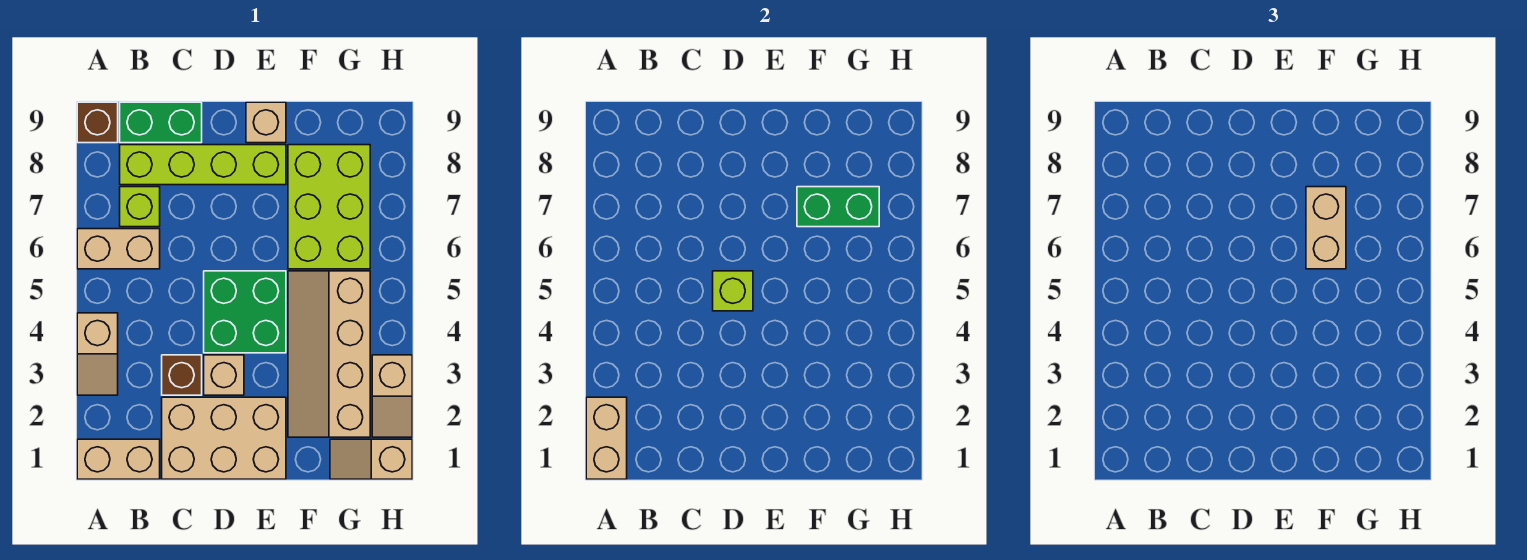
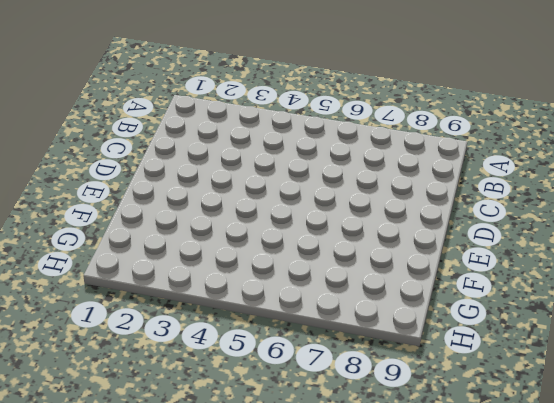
none -> tan 1x2 brick [77,439,160,479]
none -> tan 1x2 slope [77,313,118,395]
none -> tan 1x2 brick [77,229,160,269]

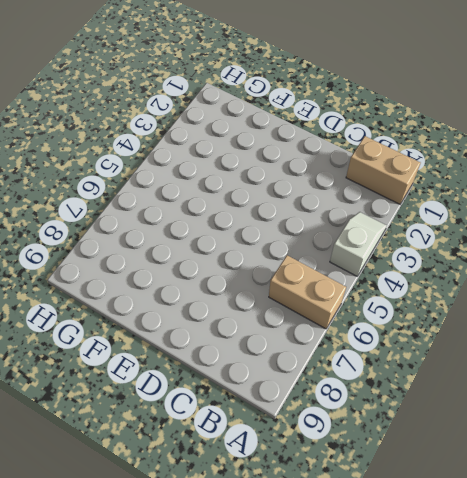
white 1x2 slope [330,212,387,276] -> tan 1x2 slope [77,313,118,395]
none -> brown 1x1 brick [77,102,118,143]
none -> lime 1x1 brick [120,187,160,227]
none -> lime 1x4 brick [120,145,286,185]

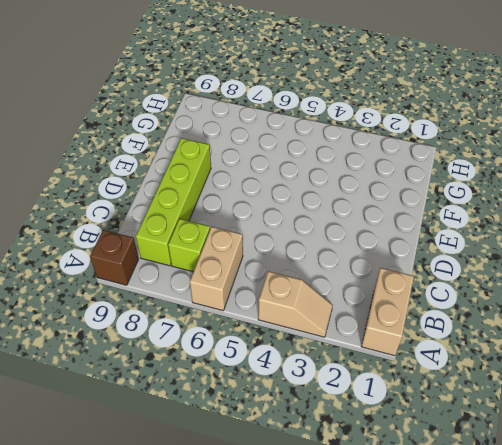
none -> green 1x2 brick [120,102,202,143]
none -> tan 2x3 brick [162,397,286,479]
none -> brown 1x1 brick [162,355,202,395]

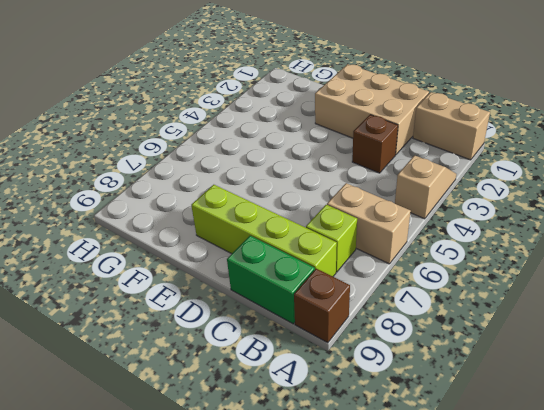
none -> tan 1x1 brick [204,355,244,395]
none -> green 2x2 brick [204,271,286,353]
none -> tan 1x1 brick [246,102,286,143]

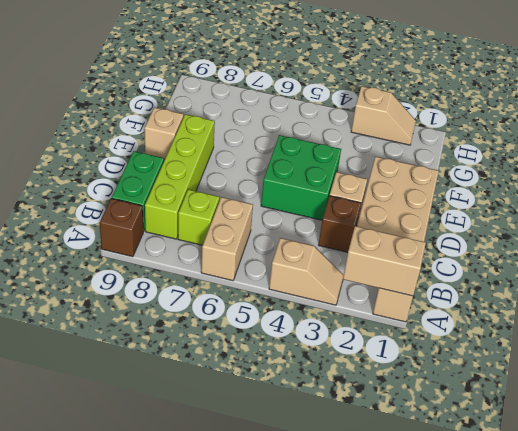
none -> tan 2x4 slope [288,271,370,437]
none -> lime 2x3 brick [288,145,370,269]
none -> tan 1x2 slope [330,439,412,479]

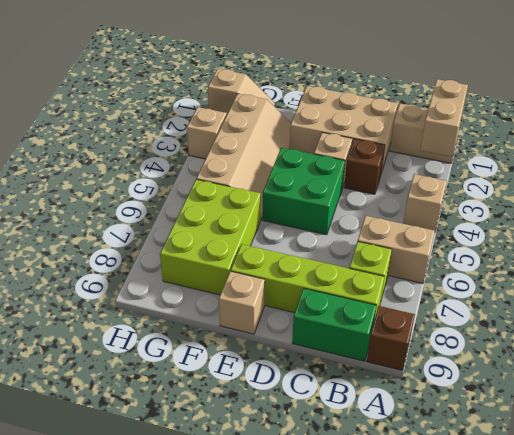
none -> lime 1x1 brick [713,271,753,311]
none -> green 1x2 brick [797,187,879,227]
none -> tan 1x2 brick [1306,187,1346,269]

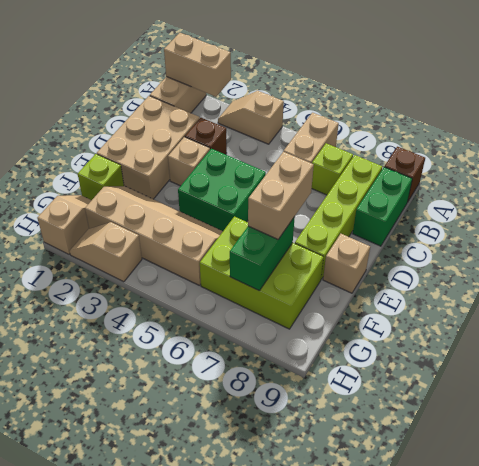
tan 1x2 brick [248,152,314,239] -> tan 1x2 brick turned to [1306,187,1346,269]
lime 1x1 brick [78,154,124,200] -> lime 1x1 brick moved to [713,271,753,311]

